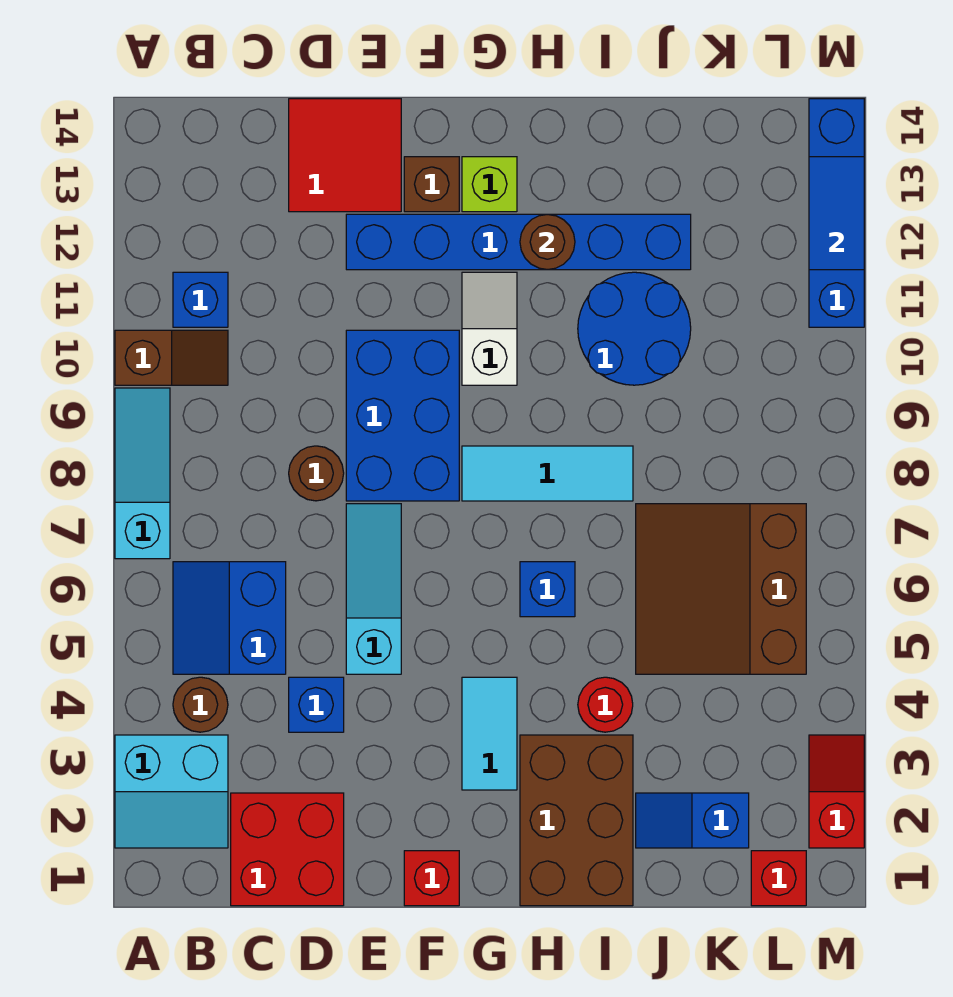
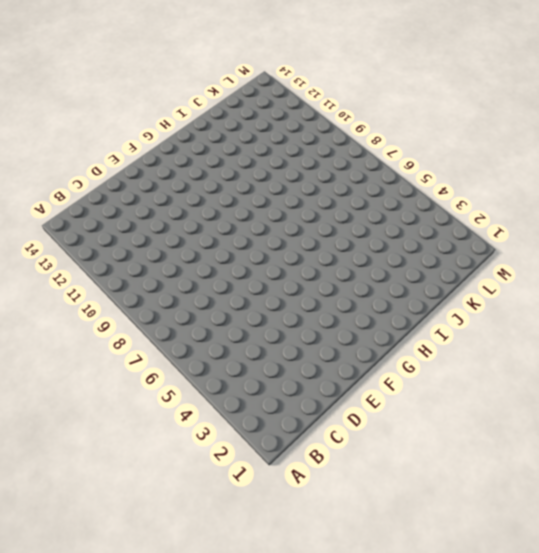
none -> cyan 2x2 slope [115,735,228,848]
none -> cyan 1x3 slope [115,388,170,559]
none -> brown 1x2 slope [115,330,228,385]
none -> brown 1x1 round brick [173,677,228,732]

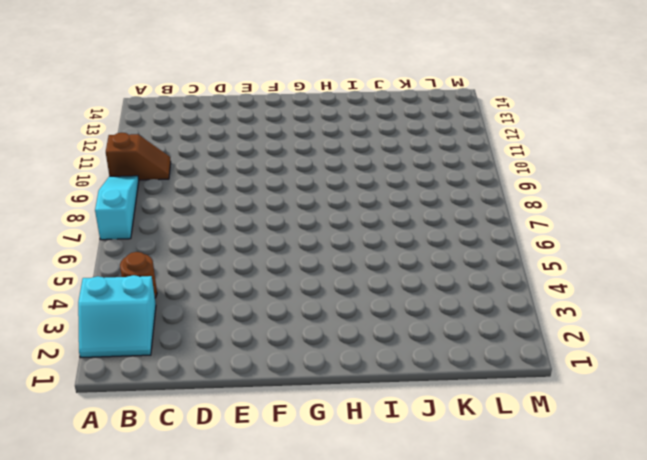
none -> blue 2x2 slope [173,562,286,674]
none -> blue 1x1 brick [173,272,228,327]
none -> red 2x2 brick [231,793,344,906]
none -> blue 1x1 brick [289,677,344,732]

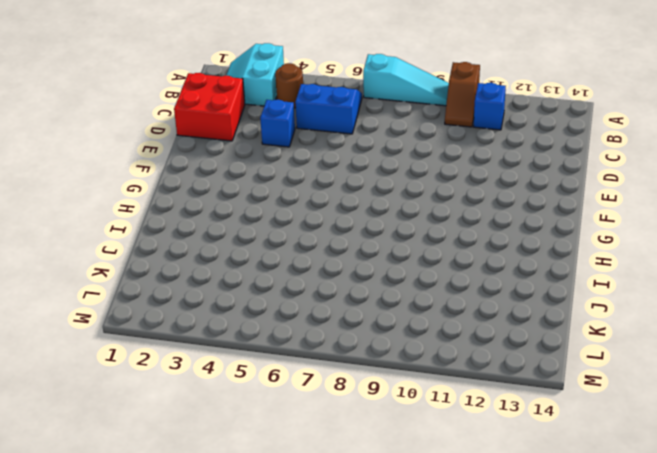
none -> brown 1x1 round brick [289,446,344,501]
none -> red 2x2 tile [289,99,401,212]
none -> cyan 1x3 slope [346,504,401,674]
none -> blue 2x3 brick [346,330,459,501]

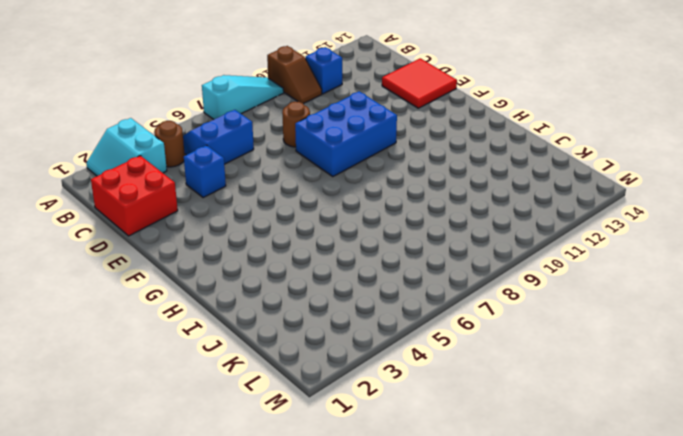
none -> cyan 1x3 slope [346,504,401,674]
none -> blue 1x6 brick [346,214,691,270]
none -> red 1x1 brick [404,851,459,906]
none -> brown 1x1 brick [404,157,459,212]

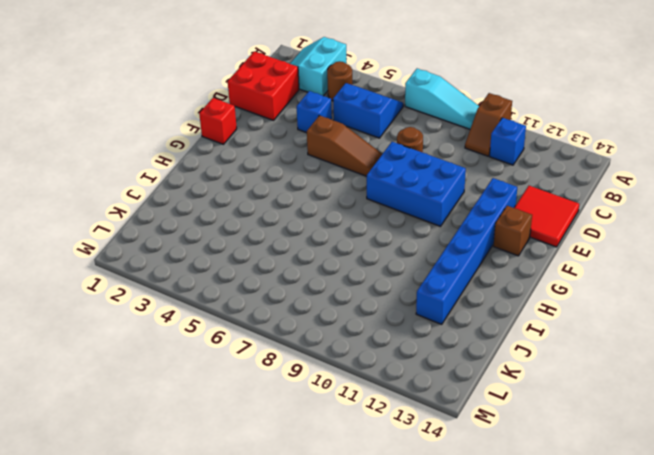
brown 1x3 slope [307,116,382,176] -> cyan 1x3 slope [346,504,401,674]
none -> cyan 1x2 tile [462,677,517,790]
none -> cyan 1x3 tile [462,446,633,501]
none -> white 1x2 slope [462,272,517,385]
none -> lime 1x1 brick [462,157,517,212]

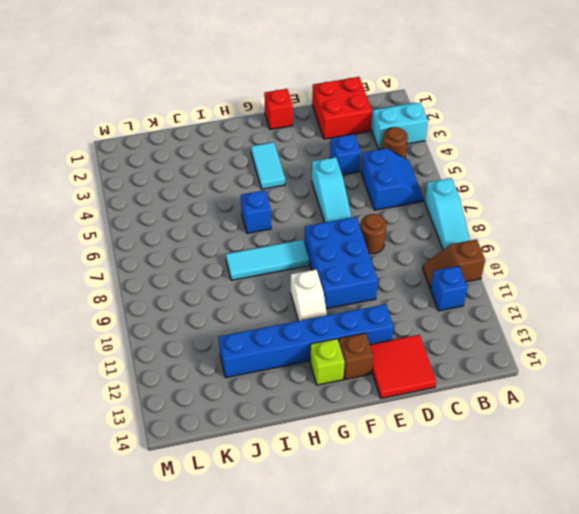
none -> brown 2x3 brick [520,735,633,906]
none -> red 1x1 round brick [578,677,633,732]
none -> blue 2x2 round brick [578,272,691,385]
none -> blue 1x2 slope [636,793,749,848]

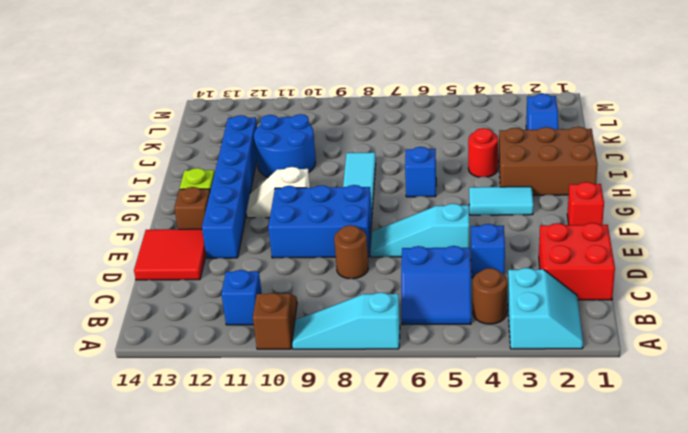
none -> brown 3x3 slope [636,504,806,674]
none -> red 1x1 brick [751,851,806,906]
none -> red 1x2 slope [809,735,864,848]
none -> blue 1x4 brick [809,99,864,327]

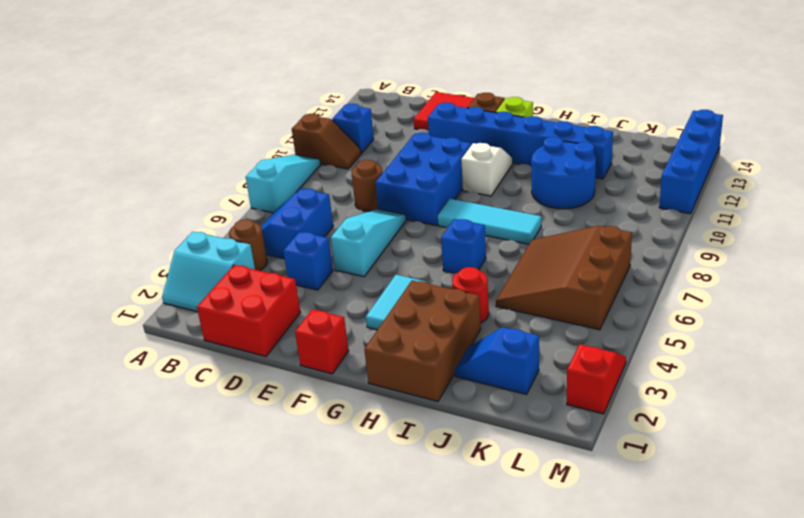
none -> red 1x1 brick [751,851,806,906]
none -> brown 1x1 round brick [520,215,575,270]
none -> blue 1x2 tile [809,157,864,270]

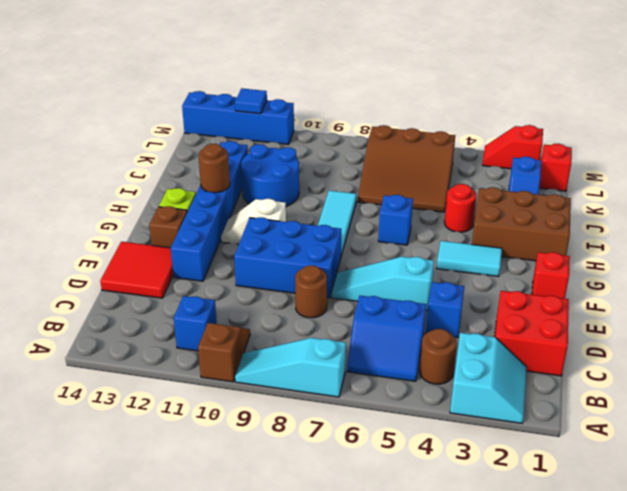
blue 1x1 tile [235,88,267,114] -> blue 1x2 tile [809,157,864,270]

